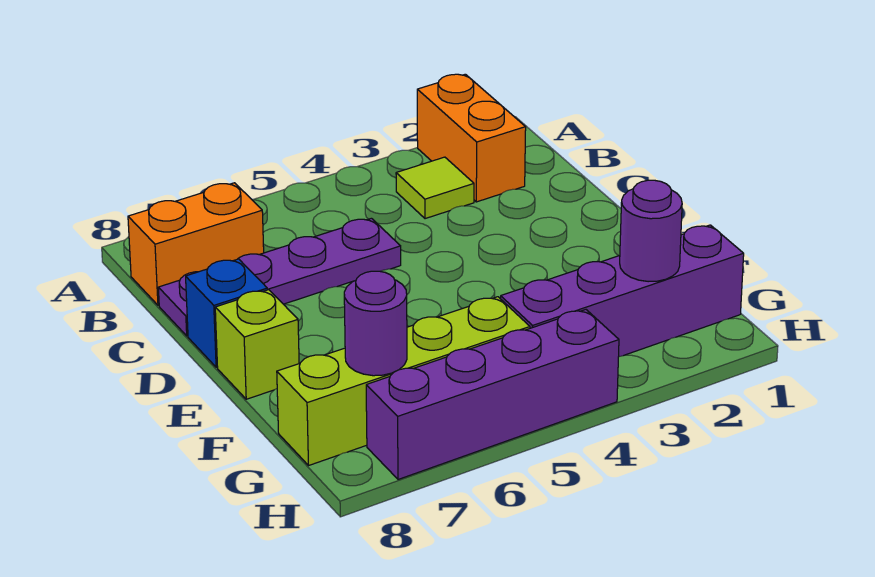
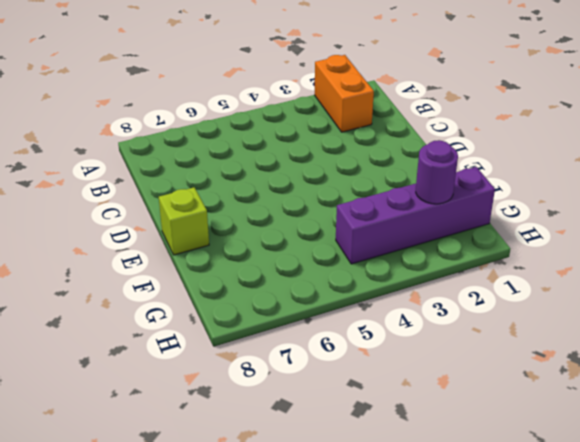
none -> lime 1x1 tile [396,157,474,219]
none -> orange 1x2 brick [128,183,264,305]

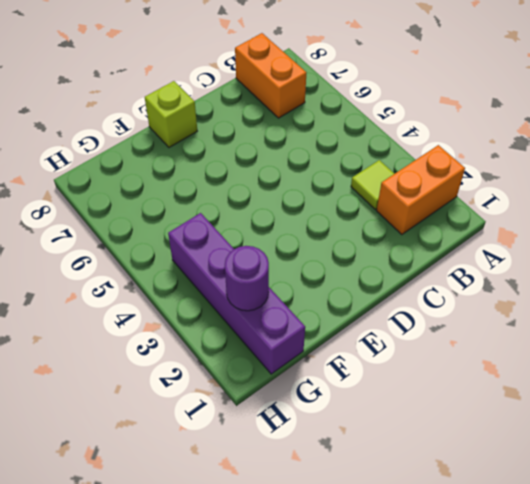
none -> purple 1x4 plate [158,218,401,336]
none -> blue 1x1 brick [186,259,267,367]

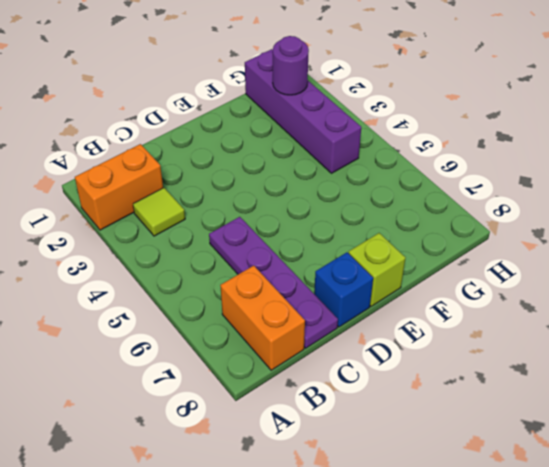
none -> lime 1x4 brick [277,297,530,465]
none -> purple 1x4 brick [366,310,619,479]

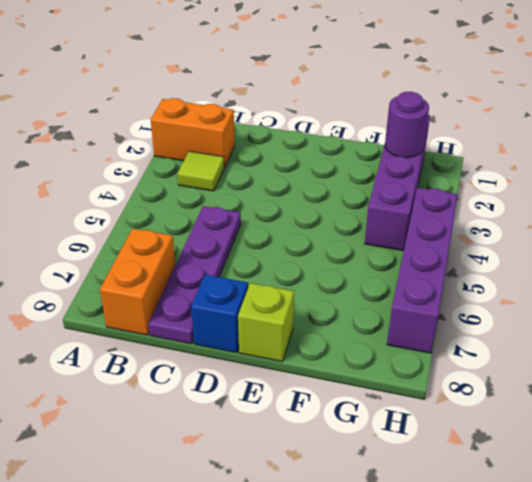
none -> lime 1x4 brick [277,297,530,465]
none -> purple 1x1 round brick [344,271,407,376]

